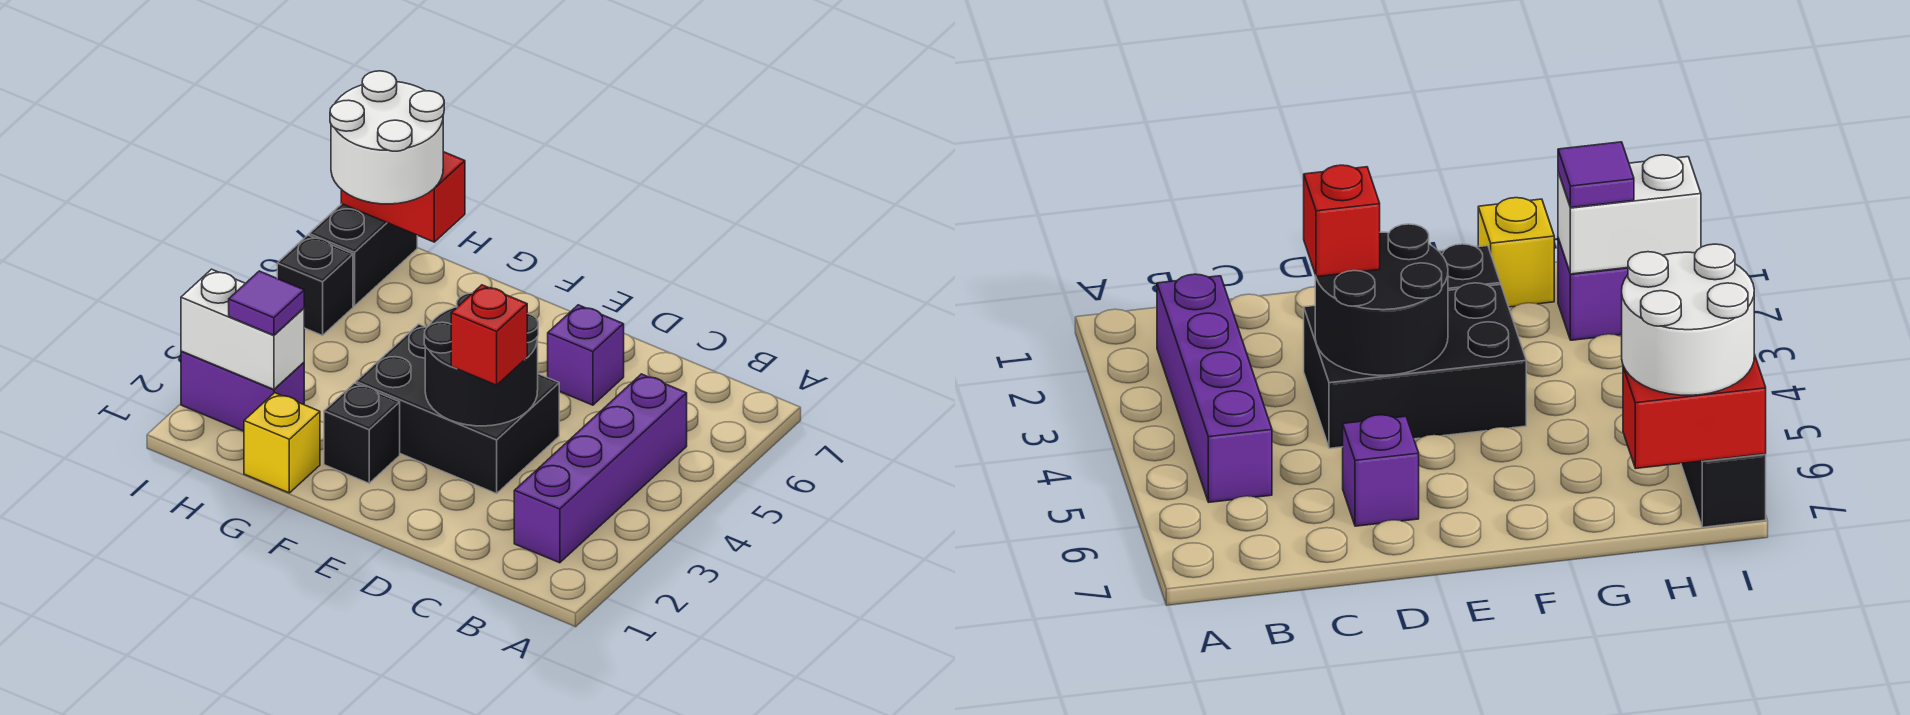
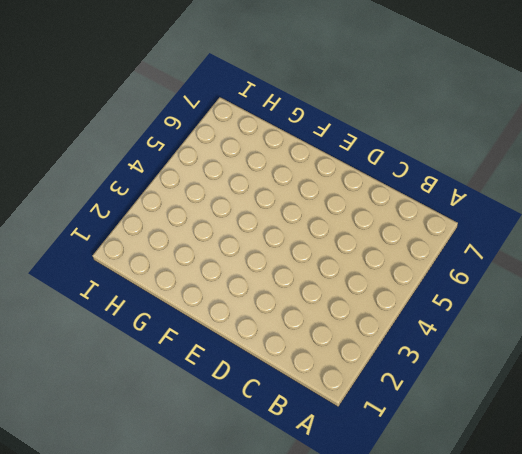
none -> purple 1x4 brick [514,374,687,563]
none -> black 2x3 brick [356,324,559,494]
none -> purple 1x1 brick [548,305,624,405]

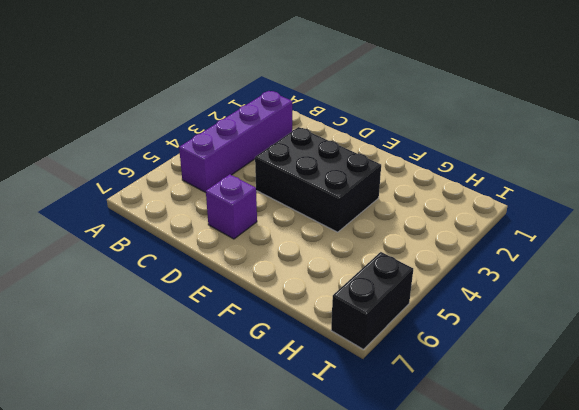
none -> black 1x1 brick [324,383,400,483]
none -> yellow 1x1 brick [244,393,320,493]
none -> purple 1x2 brick [181,351,304,431]

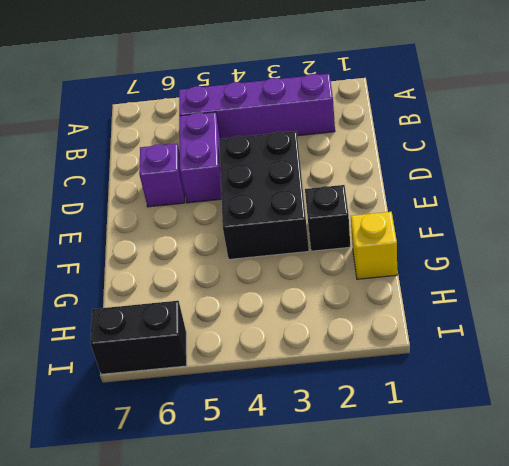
purple 1x2 brick [179,112,222,203] -> purple 1x2 brick moved to [181,351,304,431]
none -> black 1x1 brick [277,235,353,335]
none -> black 2x2 round brick [424,293,538,426]
none -> white 1x2 brick [181,269,304,389]

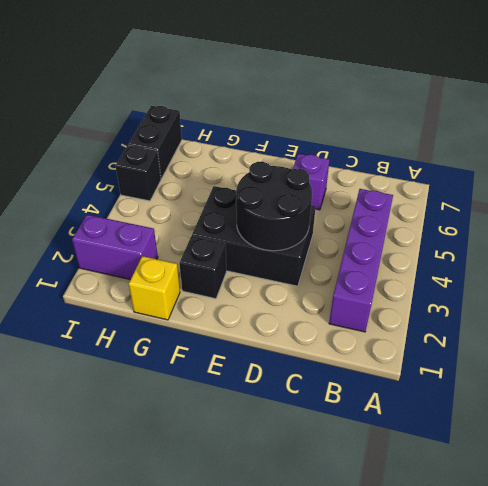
none -> white 1x2 brick [181,269,304,389]
none -> red 1x2 brick [341,152,465,242]
none -> red 1x1 brick [451,285,527,385]

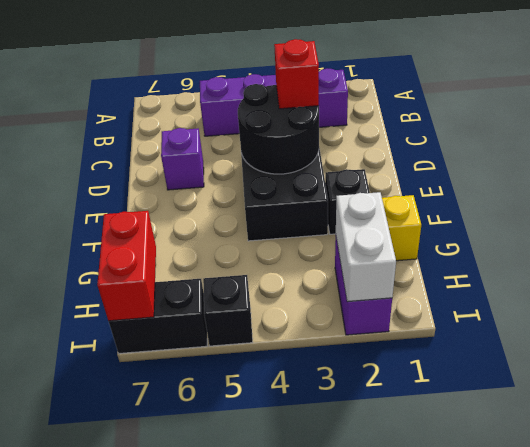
none -> purple 1x1 tile [229,271,304,335]
none -> white 2x2 round brick [330,71,444,204]

